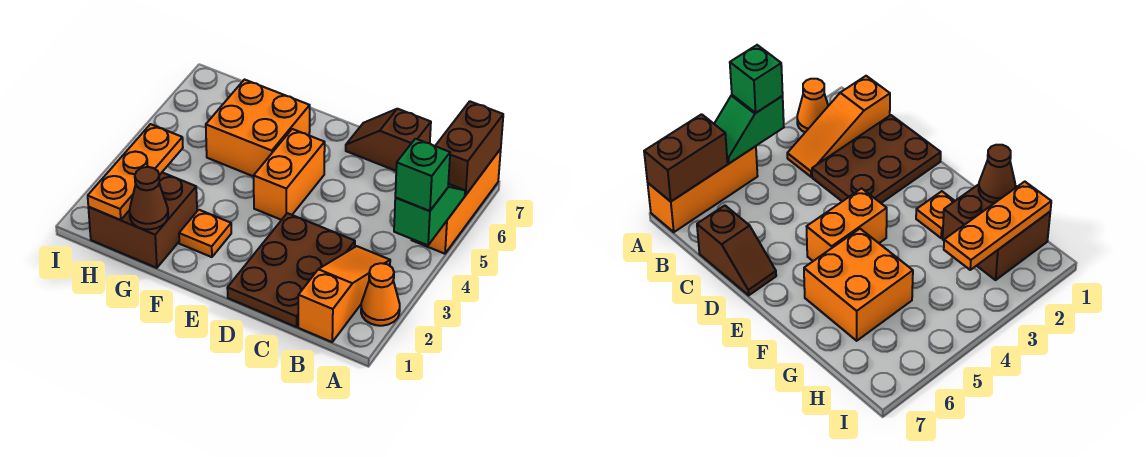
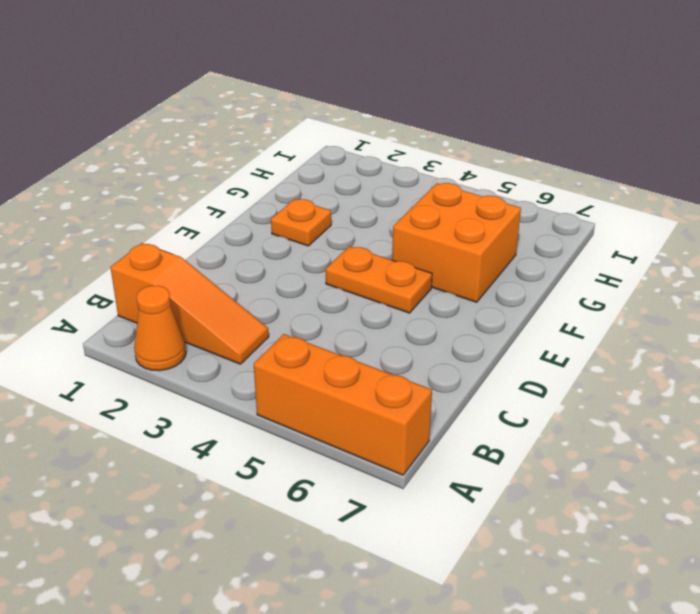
orange 1x2 plate [326,246,432,313] -> orange 1x2 brick [254,129,325,220]
none -> brown 2x3 plate [227,213,355,327]
none -> brown 1x2 slope [346,109,431,171]
none -> brown 2x2 brick [88,172,197,268]

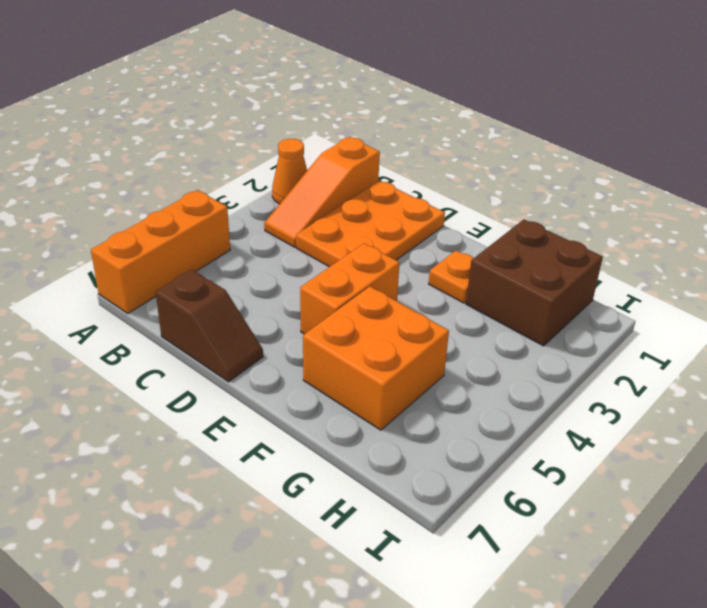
orange 2x3 plate [296,181,445,267] -> brown 2x3 plate [227,213,355,327]
none -> green 1x2 slope [394,184,465,245]
none -> brown 1x2 brick [435,101,503,195]
none -> brown 1x1 cone [130,167,168,229]

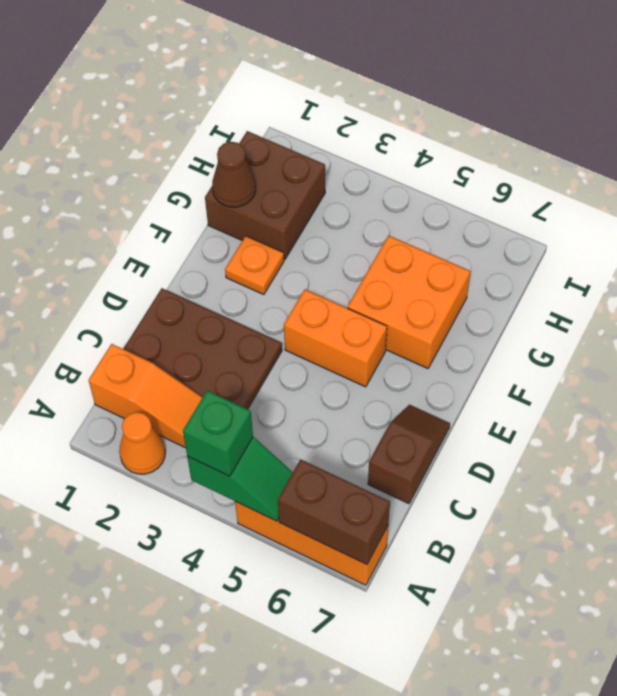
none -> orange 1x3 plate [88,124,183,220]

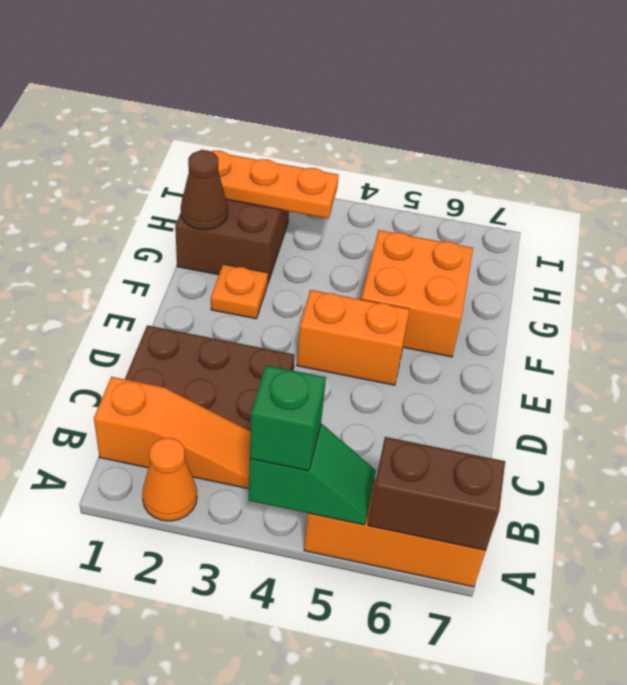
none -> brown 1x2 slope [346,109,431,171]

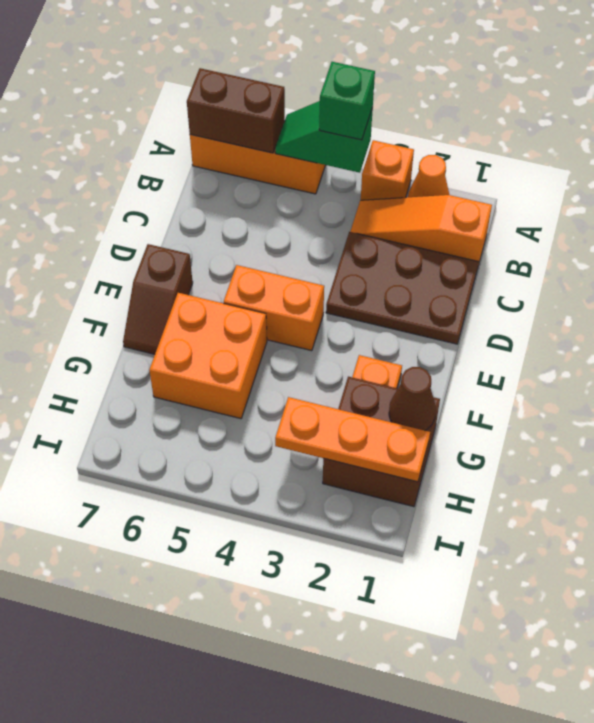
orange 1x1 brick [361,140,414,200] -> none
brown 1x2 slope [123,244,193,354] -> brown 1x2 slope moved to [346,109,431,171]

